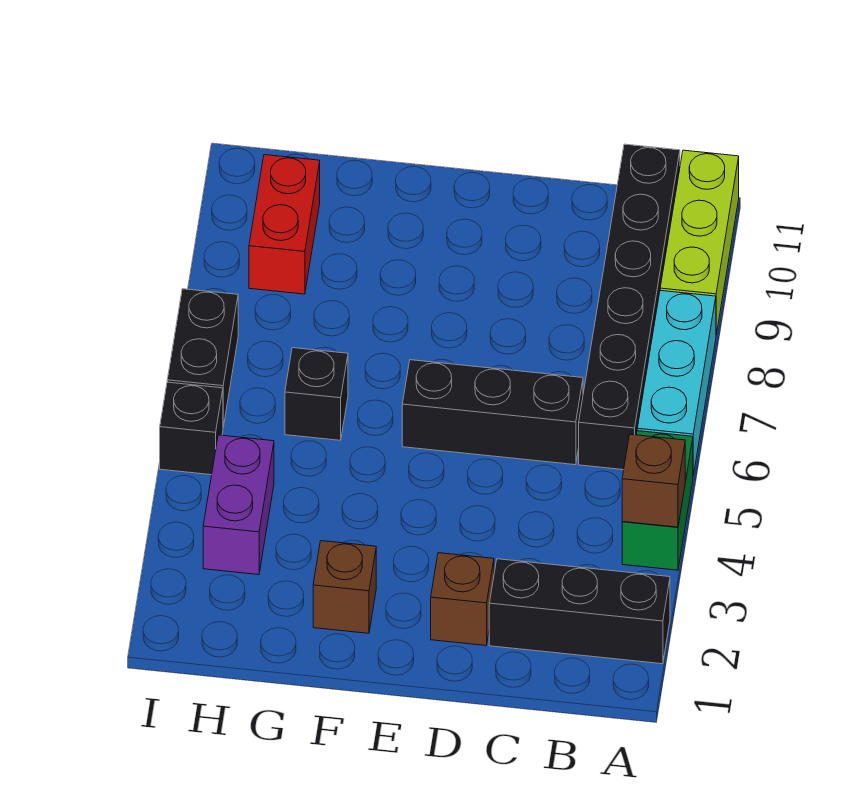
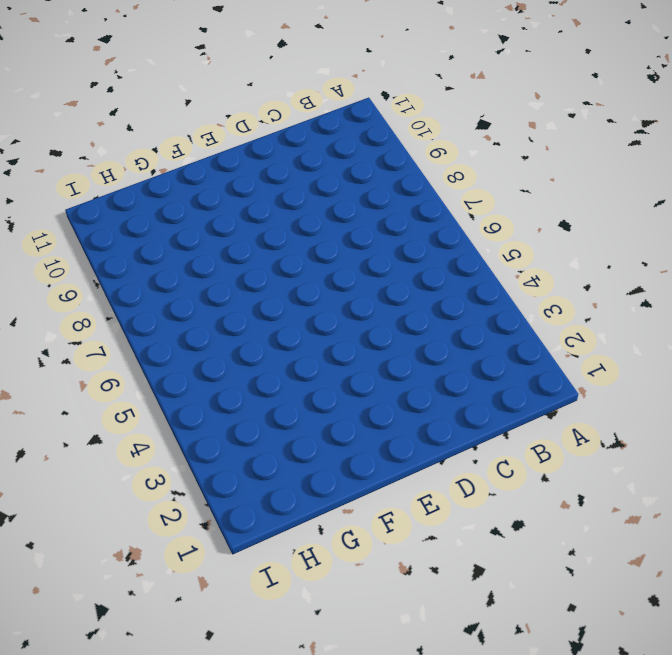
none -> black 1x3 brick [489,559,670,664]
none -> green 1x2 brick [622,431,693,570]
none -> cyan 1x3 brick [637,291,716,476]

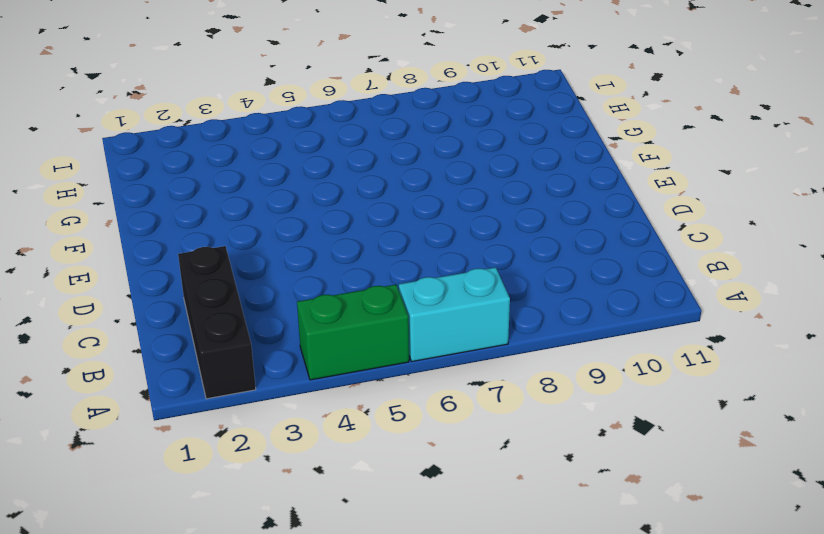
cyan 1x2 brick [399,267,510,361] -> cyan 1x3 brick [637,291,716,476]
none -> lime 1x3 brick [660,150,739,335]
none -> black 1x6 brick [579,144,680,470]
none -> black 1x3 brick [402,360,583,465]

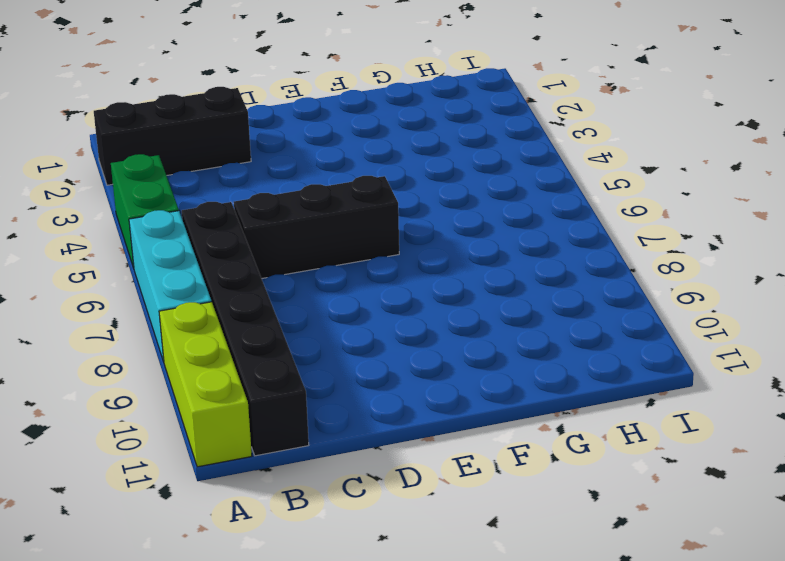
none -> brown 1x1 brick [431,553,494,646]
none -> brown 1x1 brick [313,541,376,633]
none -> black 1x1 brick [285,348,348,440]

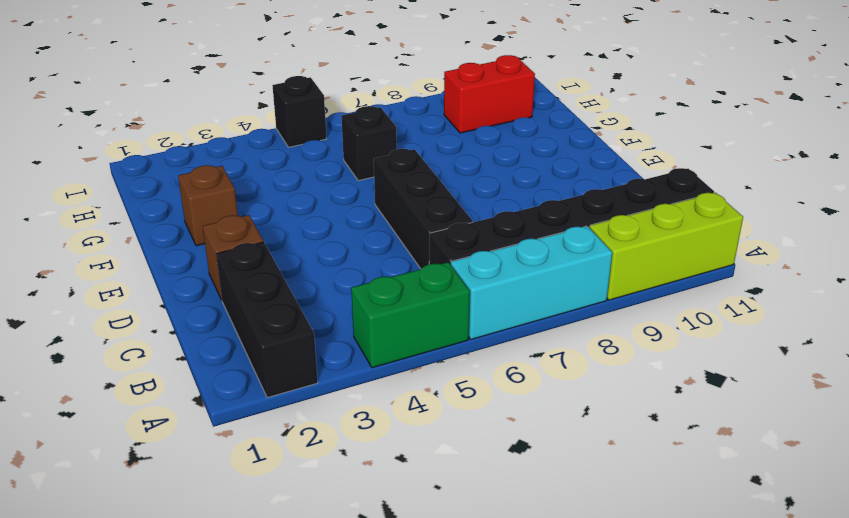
none -> purple 1x2 brick [203,435,274,575]
none -> black 1x2 brick [167,289,238,427]
none -> brown 1x1 brick [622,434,685,527]

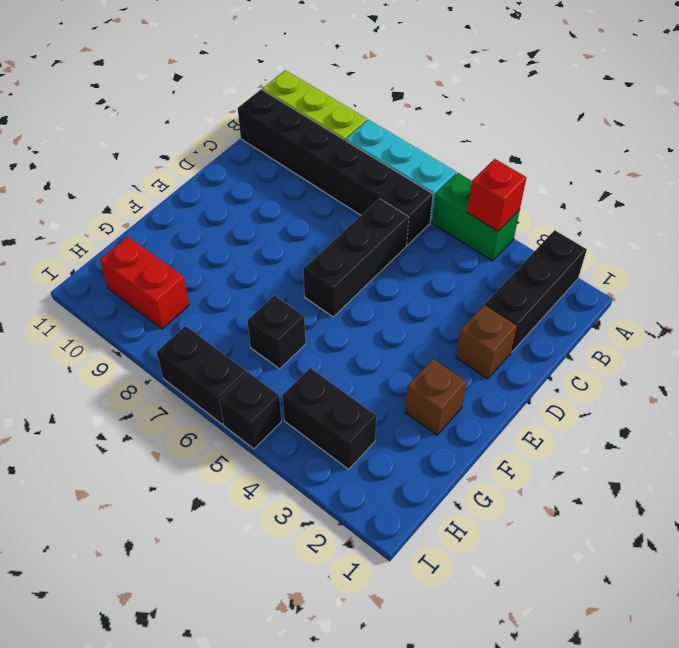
red 1x1 brick [467,159,526,231] -> brown 1x1 brick [622,434,685,527]
black 1x2 brick [282,368,377,469] -> purple 1x2 brick [203,435,274,575]

